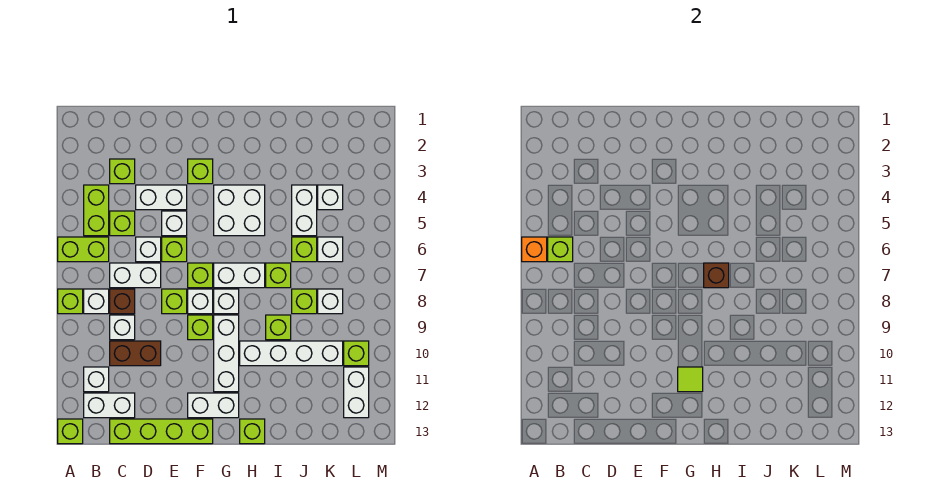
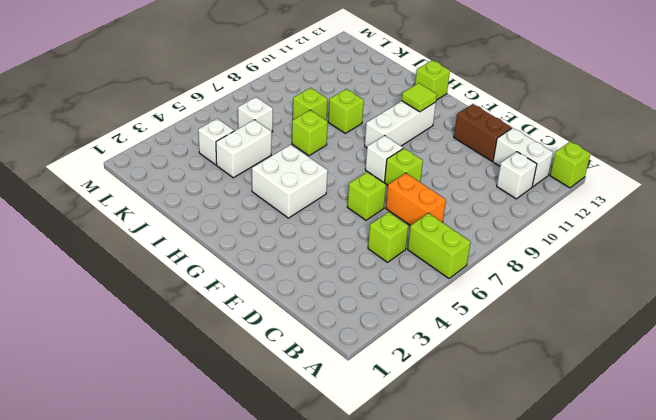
orange 1x2 brick [386,173,446,226] -> white 1x2 brick [110,263,161,288]
brown 1x2 brick [454,104,512,161] -> brown 1x2 brick moved to [110,341,161,366]
none -> lime 1x1 brick [58,289,83,314]
none -> lime 1x2 brick [84,185,109,236]
none -> white 1x1 brick [84,289,109,314]
none -> lime 1x1 brick [110,159,135,184]

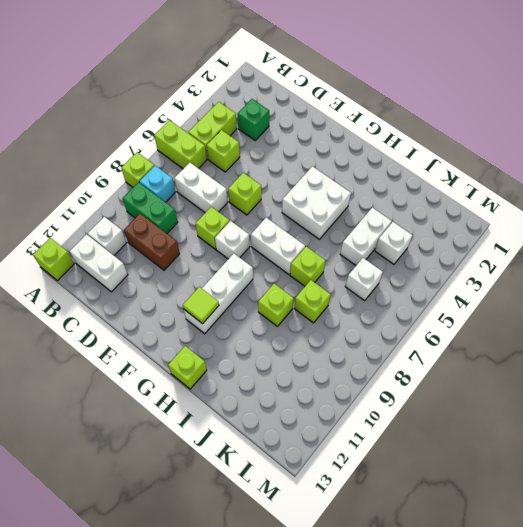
cyan 1x1 brick [139,166,175,202] -> white 1x1 brick [84,289,109,314]
green 1x2 brick [123,182,178,233] -> white 1x1 brick [110,315,135,340]
green 1x1 brick [238,99,269,140] -> lime 1x1 brick [110,159,135,184]
none -> brown 1x1 brick [110,289,135,314]
none -> lime 1x4 brick [110,419,213,444]
none -> white 1x2 brick [136,185,187,210]
none -> white 1x1 brick [136,237,161,262]

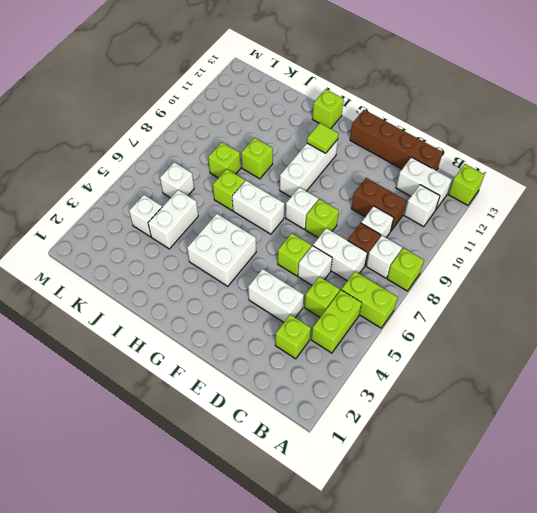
brown 1x4 brick [350,110,443,170] -> lime 1x4 brick [110,419,213,444]
none -> white 1x1 brick [162,211,187,236]
none -> lime 1x1 brick [188,159,213,184]
none -> lime 1x1 brick [188,263,213,288]
none -> lime 1x1 brick [188,315,213,340]

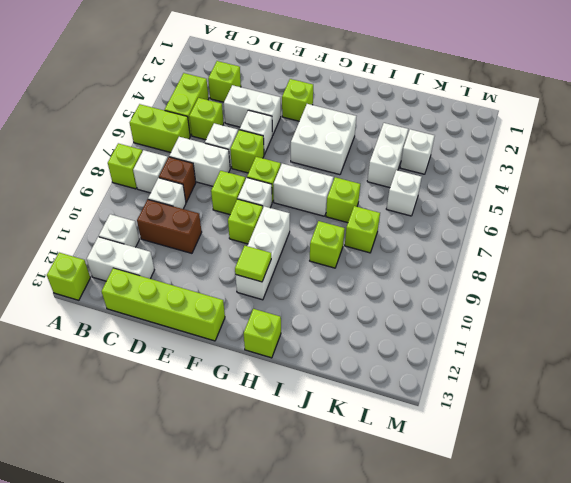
none -> white 1x2 brick [188,393,239,418]
none -> white 1x1 brick [214,289,239,314]
none -> white 1x4 brick [240,341,343,366]
none -> lime 1x1 brick [292,237,317,262]

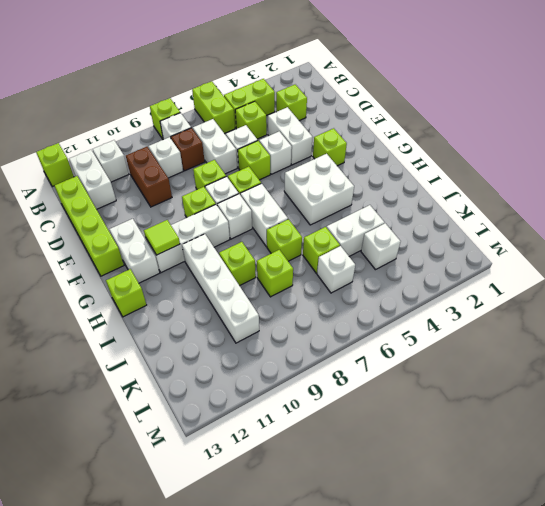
none -> white 1x1 brick [318,289,343,314]
none -> lime 1x1 brick [344,341,369,366]
none -> white 1x2 brick [344,367,369,418]
none -> orange 1x1 brick [522,237,547,262]

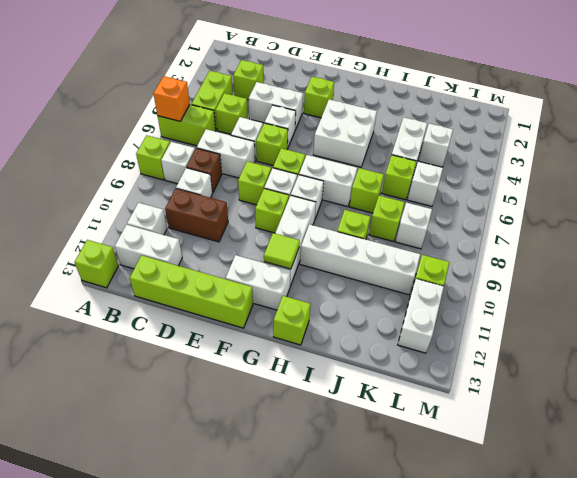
none -> lime 1x1 brick [548,237,573,262]
none -> brown 1x1 brick [704,263,729,288]

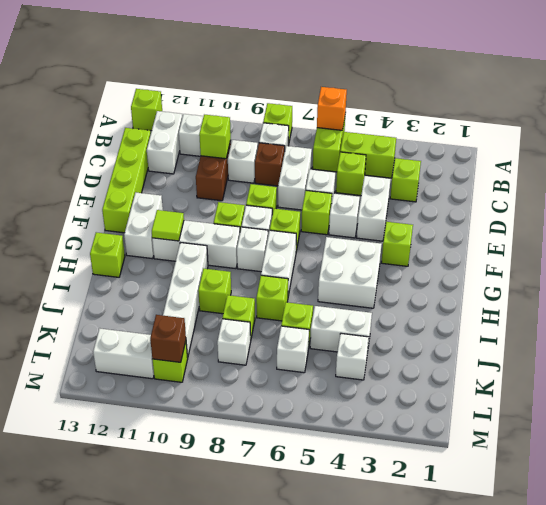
lime 1x1 brick [199,115,231,159] -> lime 1x1 brick moved to [548,237,573,262]
brown 1x1 brick [150,315,186,362] -> brown 1x1 brick moved to [704,263,729,288]

